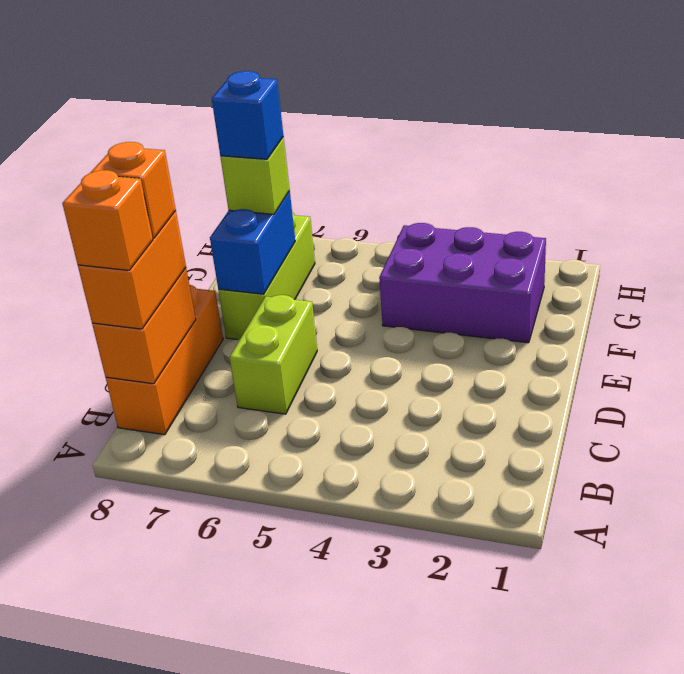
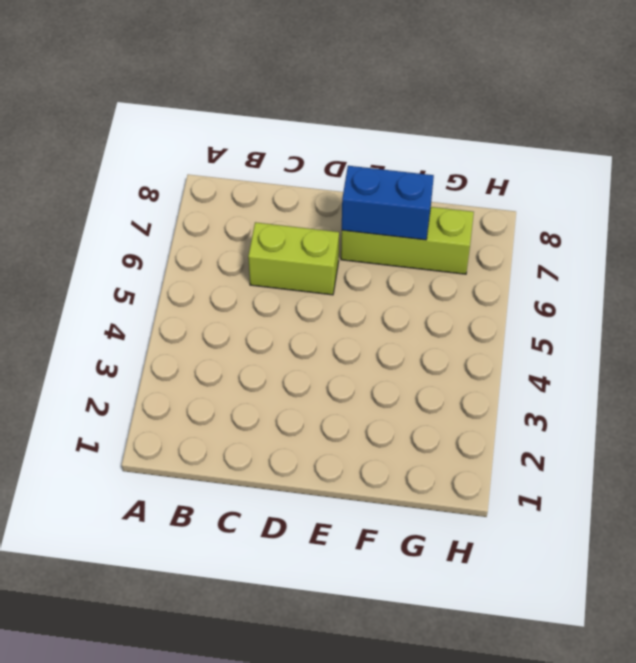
none -> orange 1x3 brick [106,285,223,435]
none -> purple 2x3 brick [379,223,546,343]

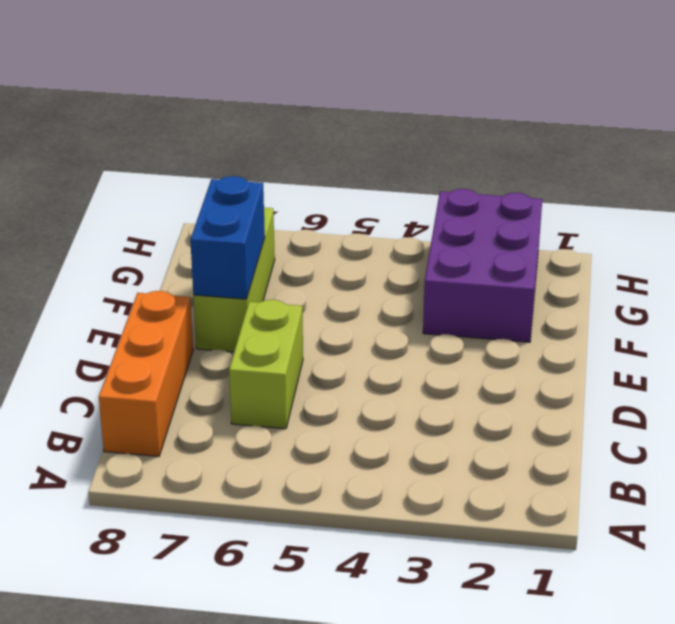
purple 2x3 brick [423,189,542,342] -> purple 2x3 brick turned to [379,223,546,343]
none -> orange 1x2 brick [92,268,196,384]
none -> orange 1x2 brick [78,211,186,329]

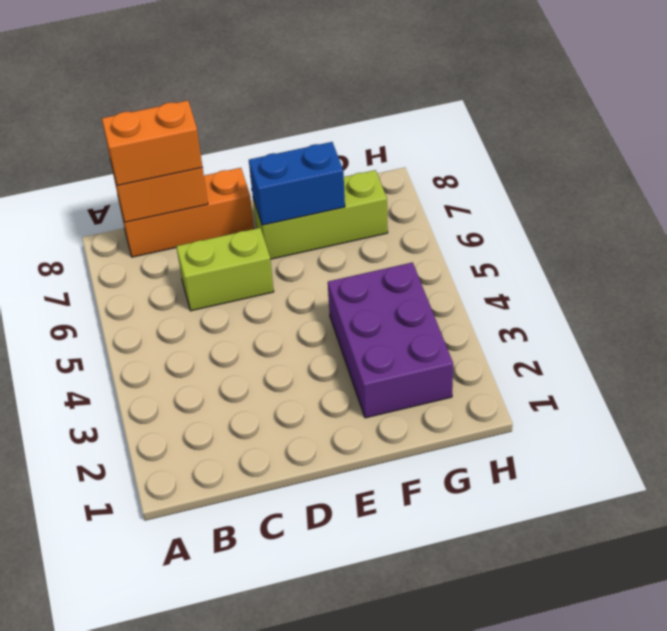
none -> lime 1x1 brick [220,137,290,214]
none -> orange 1x1 brick [62,170,153,270]

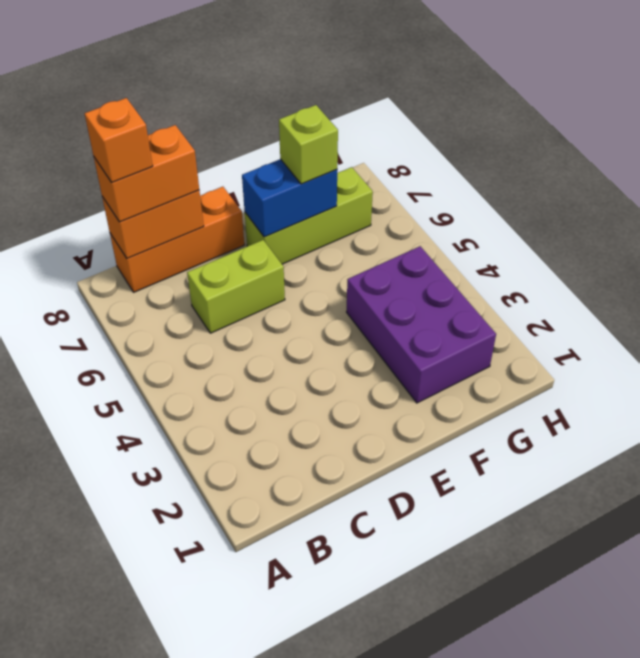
none -> orange 1x1 brick [90,142,176,238]
none -> blue 1x1 brick [212,71,284,159]

